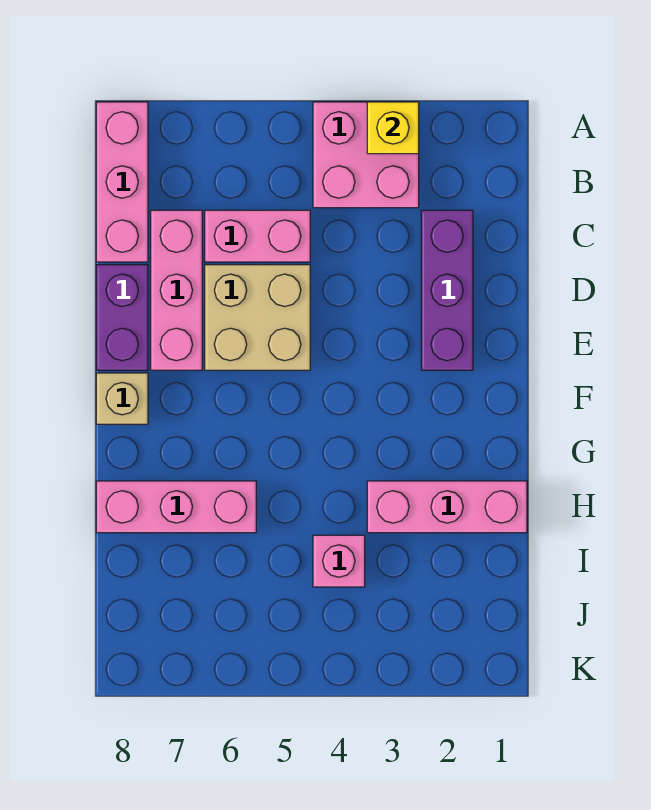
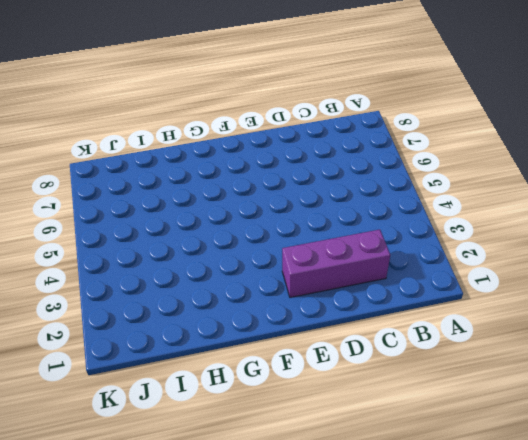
none -> pink 2x2 brick [313,102,419,208]
none -> pink 1x3 brick [96,102,148,262]
none -> pink 1x2 brick [205,210,310,262]

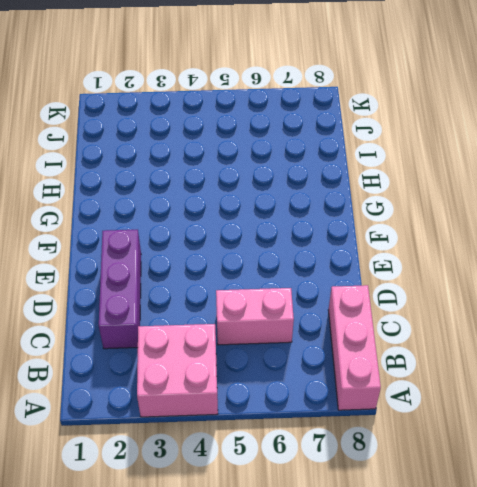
none -> pink 1x3 brick [151,210,202,370]
none -> tan 2x2 brick [205,265,310,370]
none -> purple 1x2 brick [96,265,148,370]

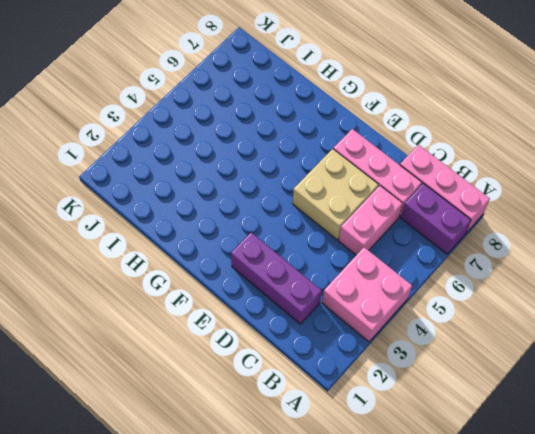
purple 1x2 brick [401,183,471,254] -> purple 1x2 brick moved to [96,265,148,370]
none -> tan 1x1 brick [96,373,148,424]
none -> pink 1x3 brick [367,481,527,533]
none -> pink 1x3 brick [96,481,256,533]

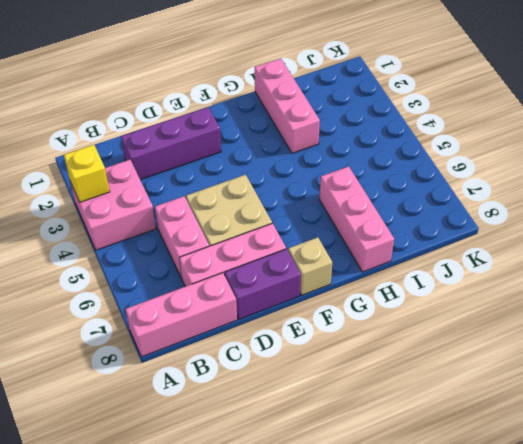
none -> pink 1x1 brick [313,535,365,587]

